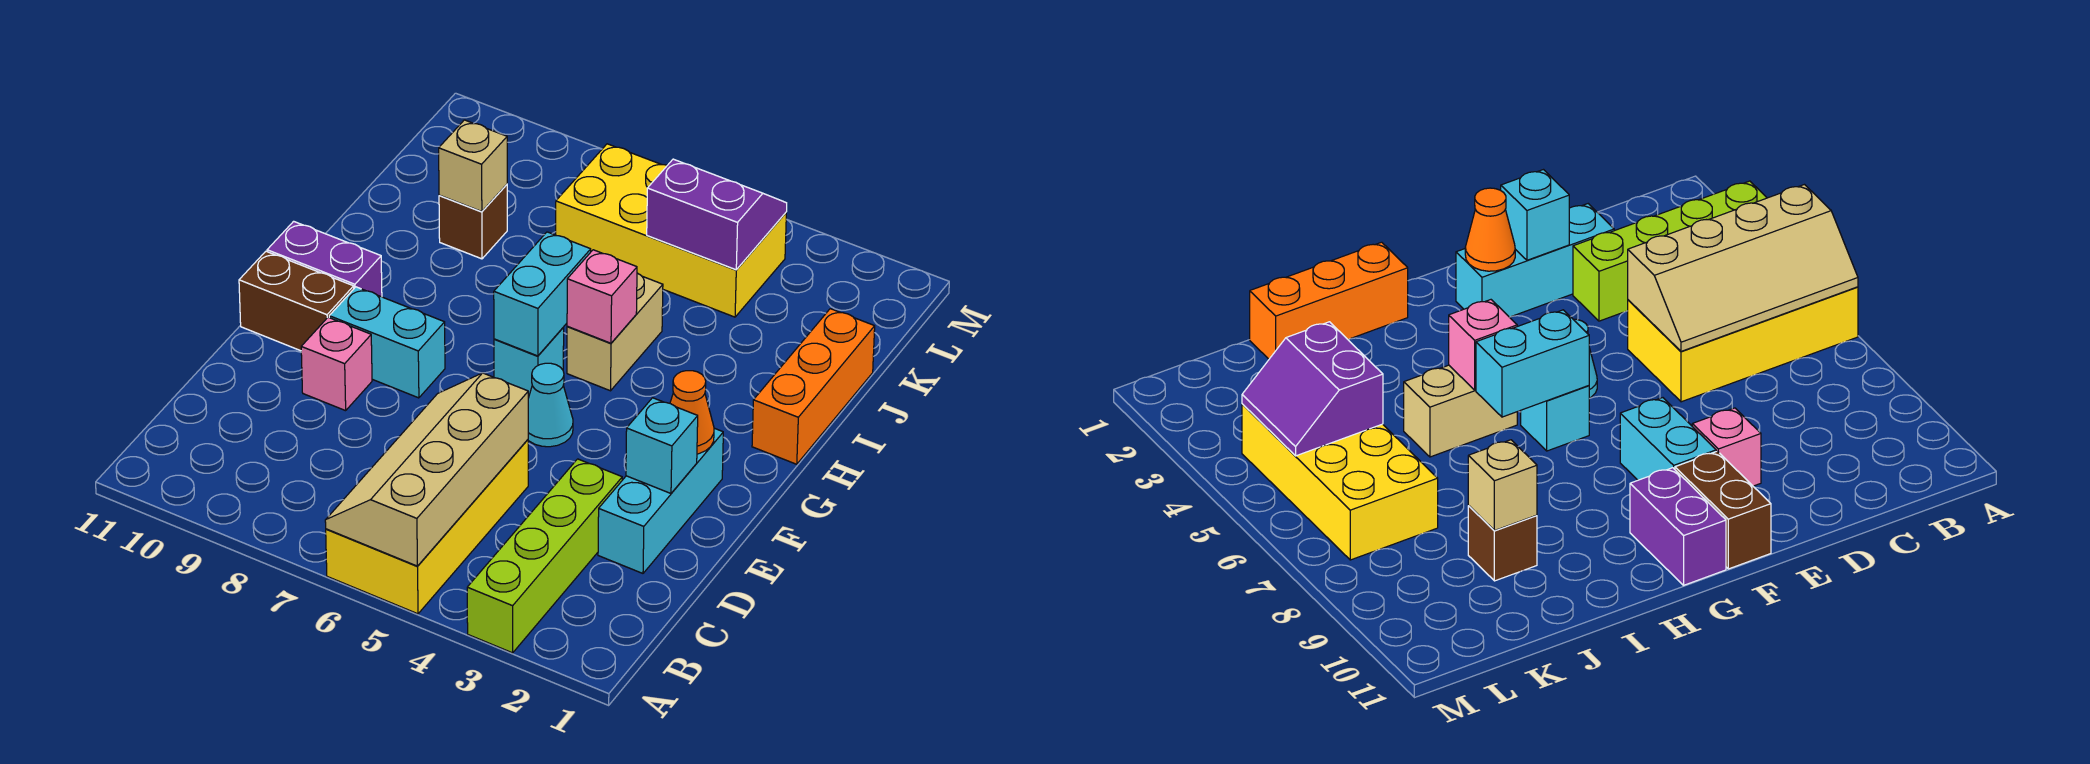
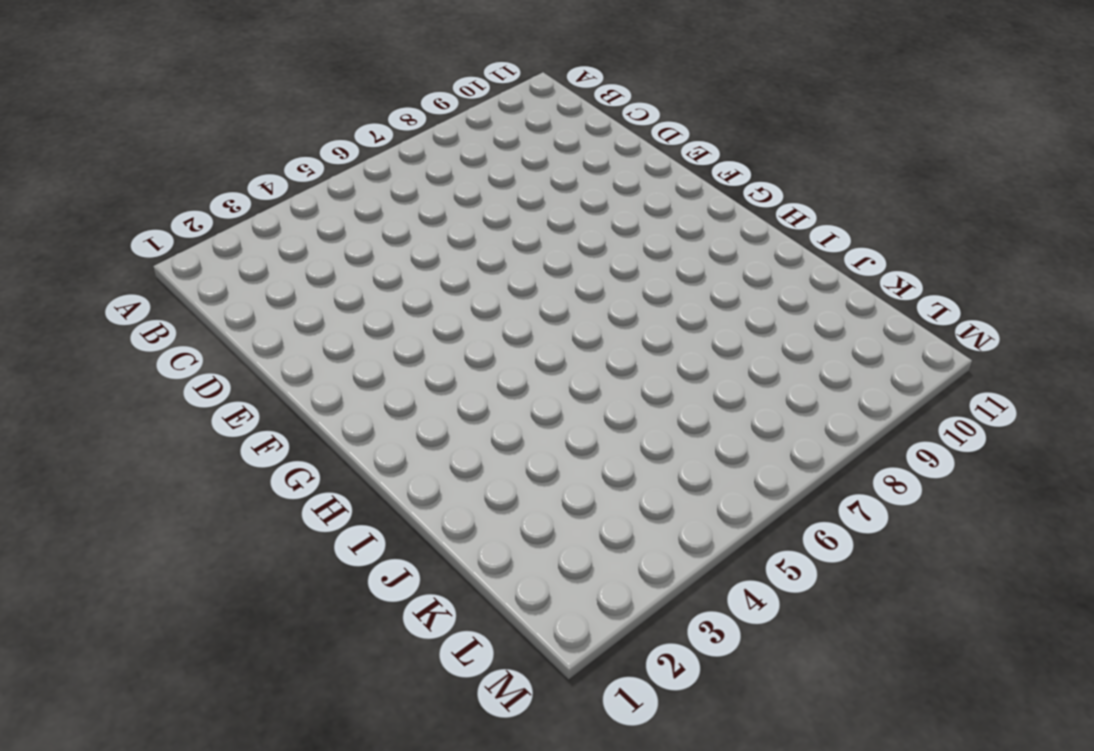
none -> lime 1x4 brick [467,459,622,653]
none -> yellow 2x4 brick [326,440,528,614]
none -> cyan 1x3 brick [598,428,723,573]

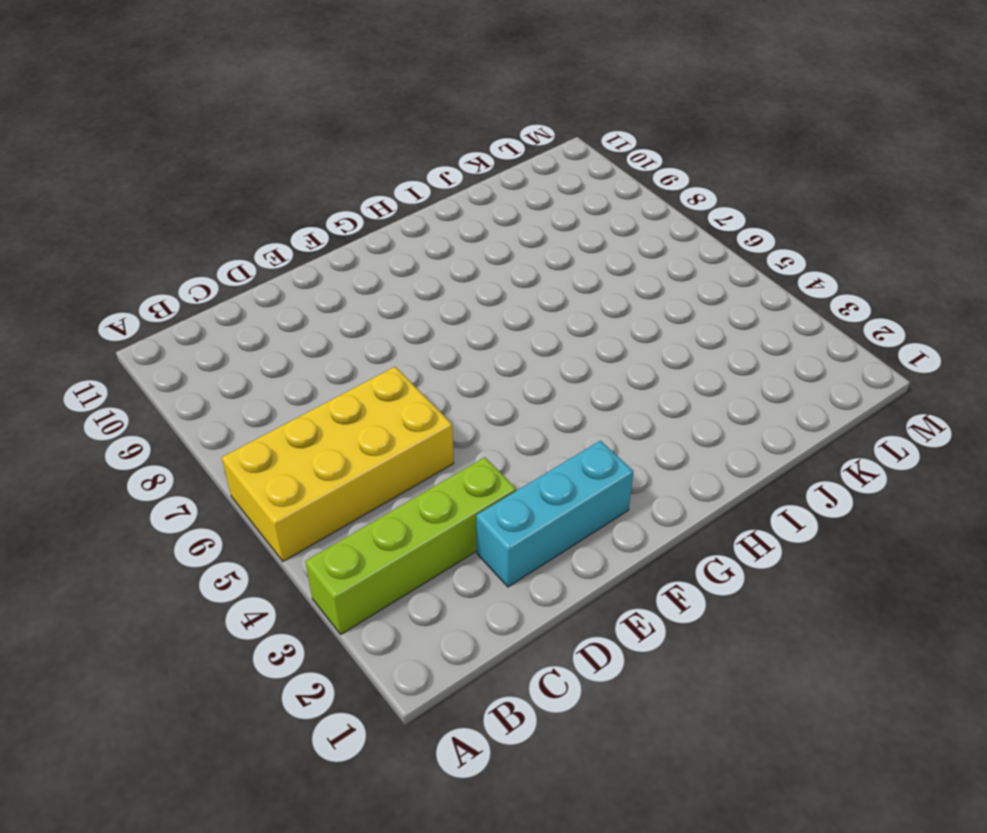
none -> pink 1x1 brick [301,317,372,411]
none -> cyan 1x1 cone [528,363,573,447]
none -> cyan 1x2 brick [329,287,445,398]

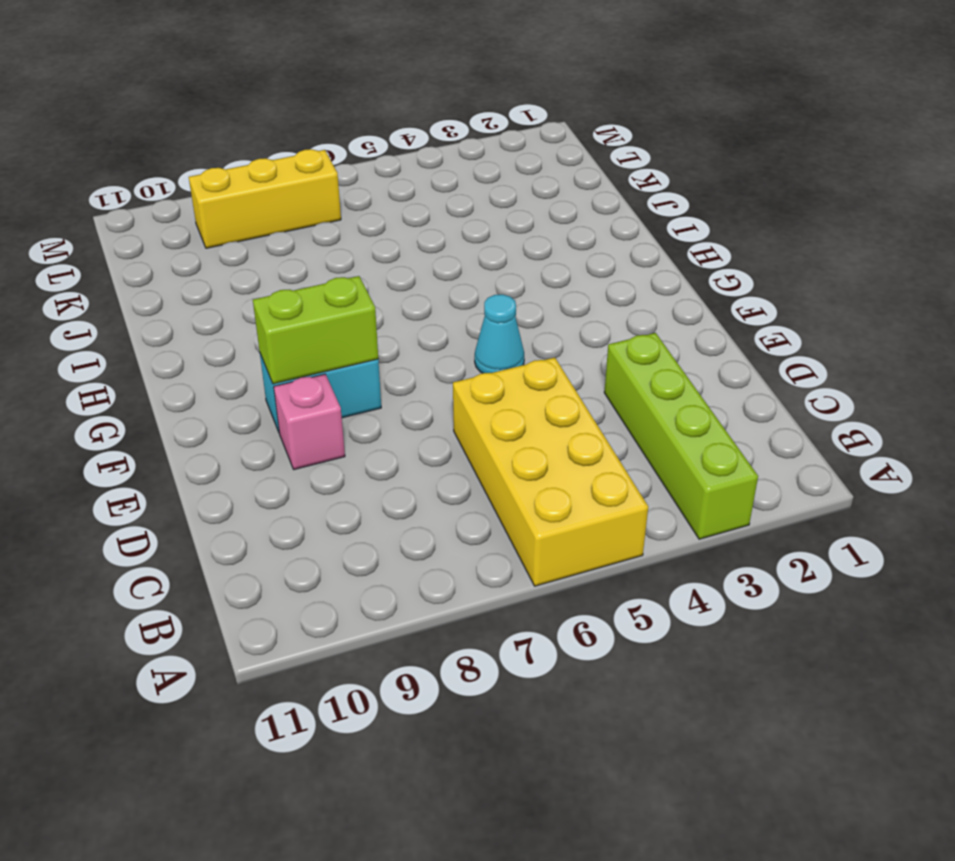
lime 1x2 brick [253,276,378,384] -> none
yellow 1x3 brick [189,149,341,248] -> yellow 2x4 brick [556,144,787,317]
none -> cyan 1x3 brick [598,428,723,573]
none -> brown 1x2 brick [239,251,354,351]
none -> cyan 1x1 brick [494,328,564,398]

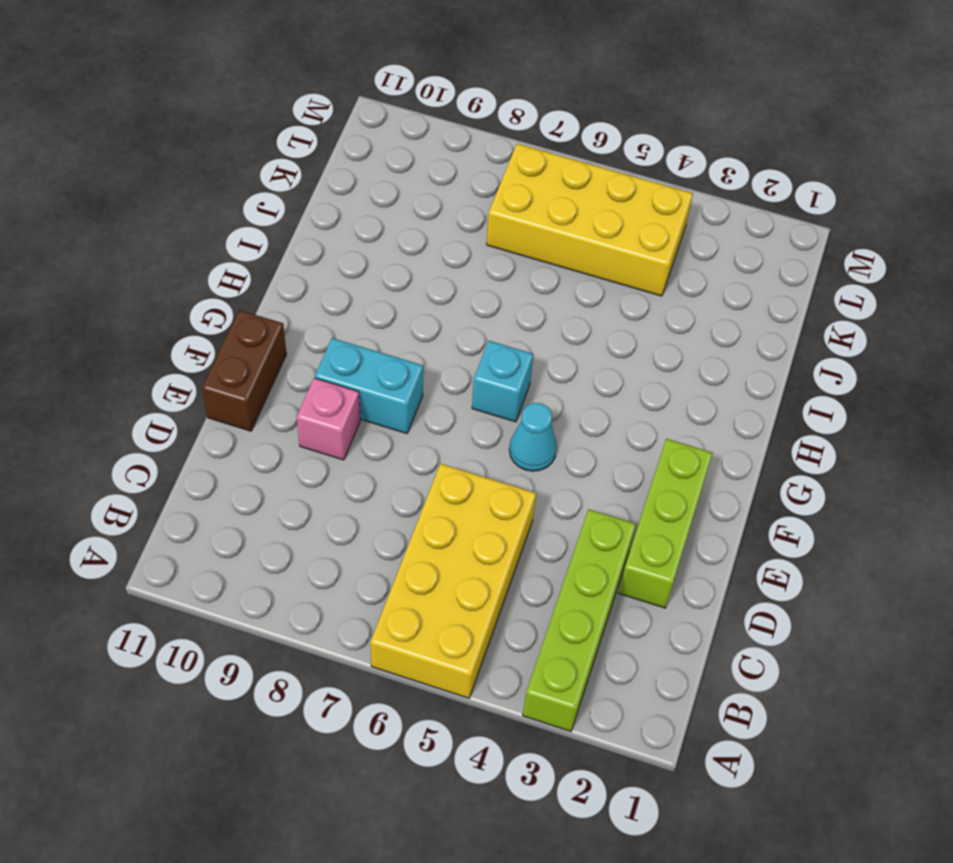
lime 1x3 brick [619,439,713,608] -> cyan 1x3 brick [598,428,723,573]
brown 1x2 brick [202,310,287,431] -> brown 1x2 brick turned to [239,251,354,351]
none -> purple 1x2 brick [267,221,382,297]
none -> orange 1x3 brick [752,309,875,464]
none -> tan 1x2 brick [567,273,663,391]

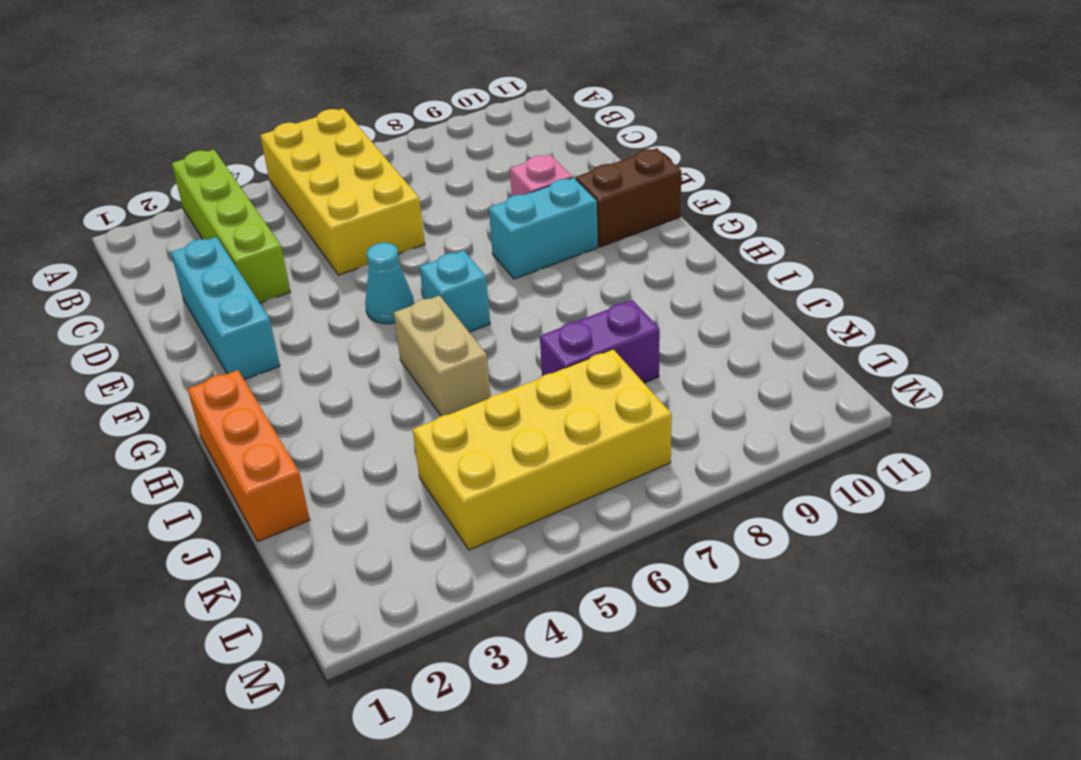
purple 1x2 brick [540,300,660,383] -> purple 1x2 brick moved to [267,221,382,297]
none -> brown 1x1 brick [439,185,507,259]
none -> tan 2x4 slope [325,373,528,566]
none -> cyan 1x1 brick [626,398,698,493]

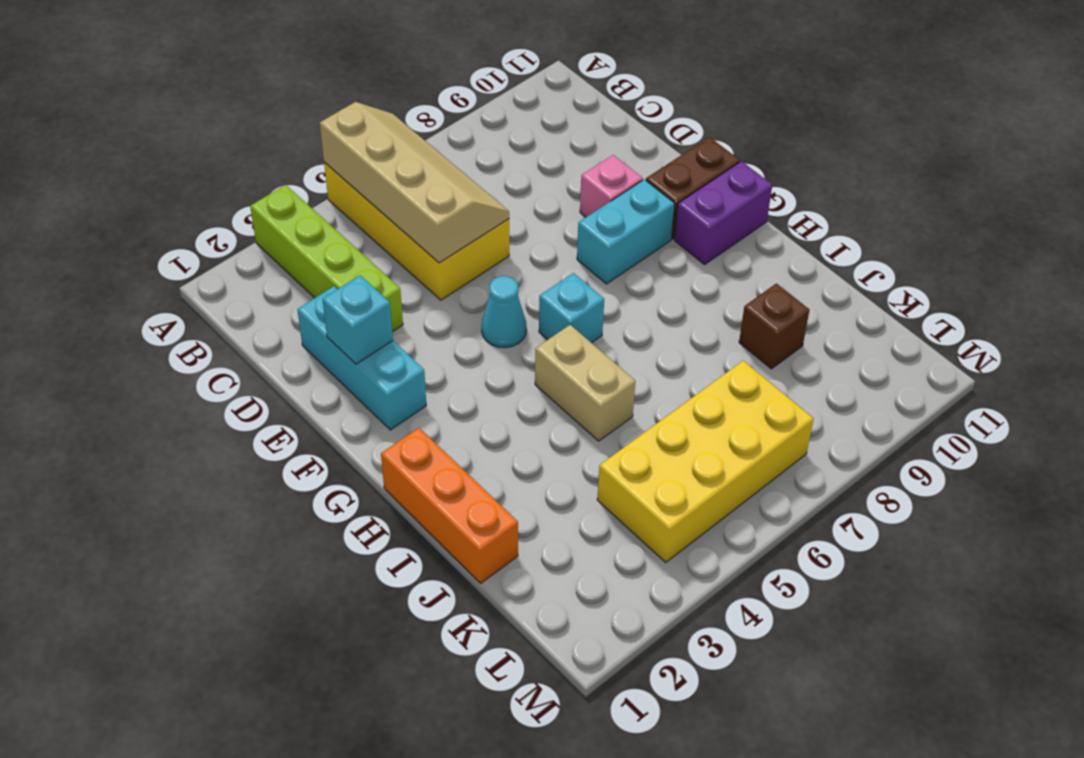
none -> orange 1x1 cone [670,371,714,454]
none -> cyan 1x2 brick [494,232,591,356]
none -> pink 1x1 brick [567,250,637,343]

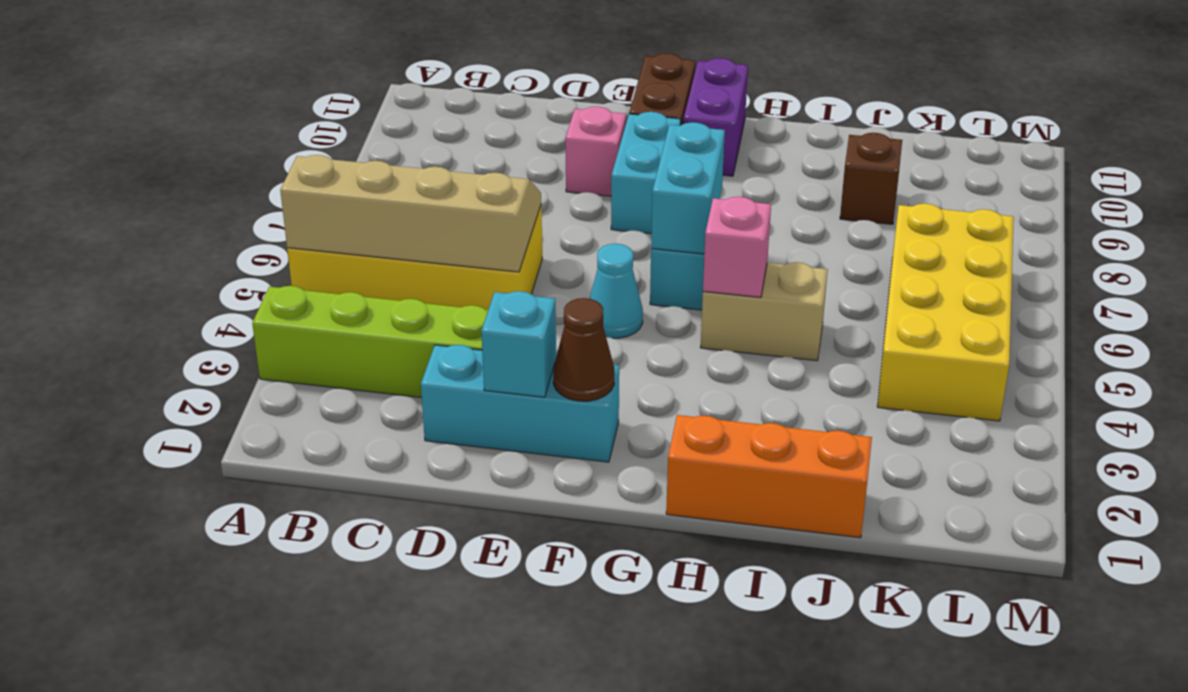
brown 1x1 cone [553,298,614,401] -> orange 1x1 cone [670,371,714,454]
cyan 1x2 brick [651,122,725,254] -> cyan 1x2 brick turned to [494,232,591,356]
none -> tan 1x1 brick [439,120,507,212]
none -> purple 2x2 slope [647,159,787,270]

